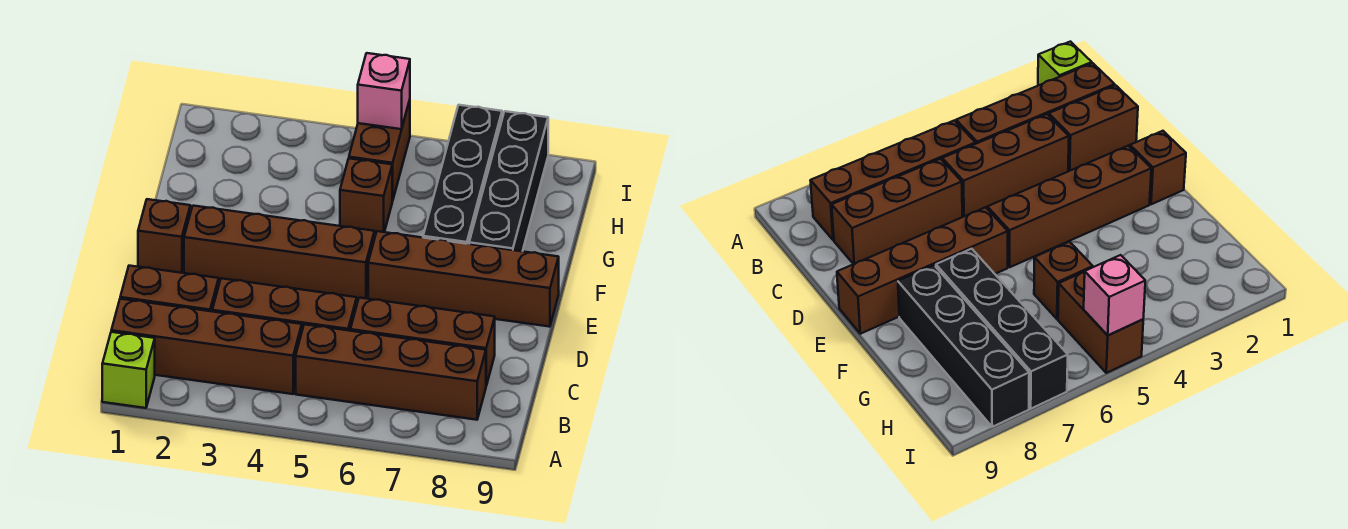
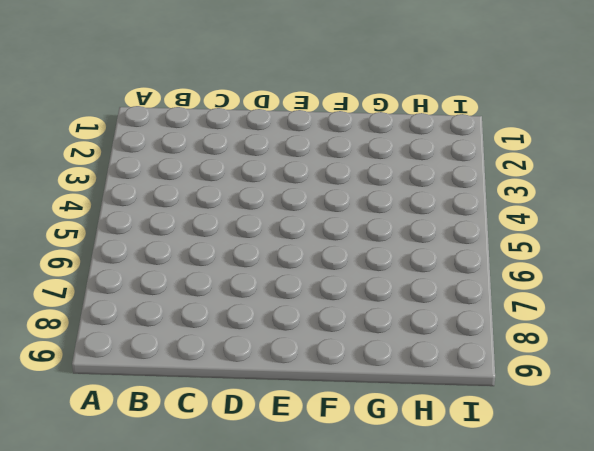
none -> lime 1x1 brick [102,332,155,408]
none -> brown 1x4 brick [111,299,302,394]
none -> brown 1x4 brick [296,324,486,420]

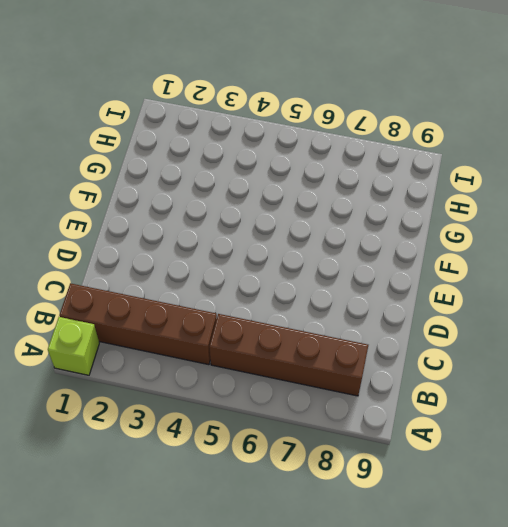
none -> brown 1x2 brick [120,266,219,311]
none -> brown 1x3 brick [212,278,357,331]
none -> brown 1x3 brick [350,298,495,386]

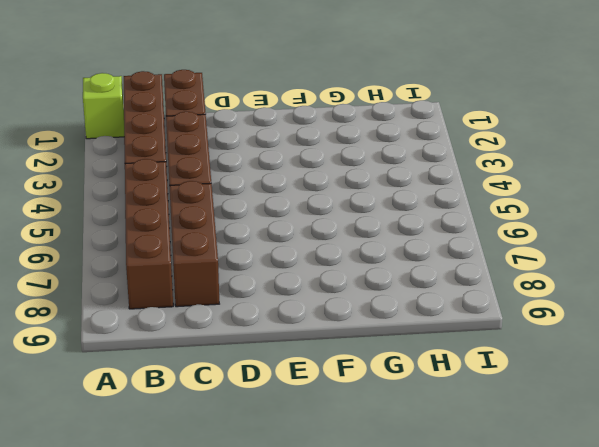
none -> brown 1x1 brick [138,199,190,273]
none -> brown 1x4 brick [184,206,375,300]
none -> brown 1x4 brick [368,231,559,327]

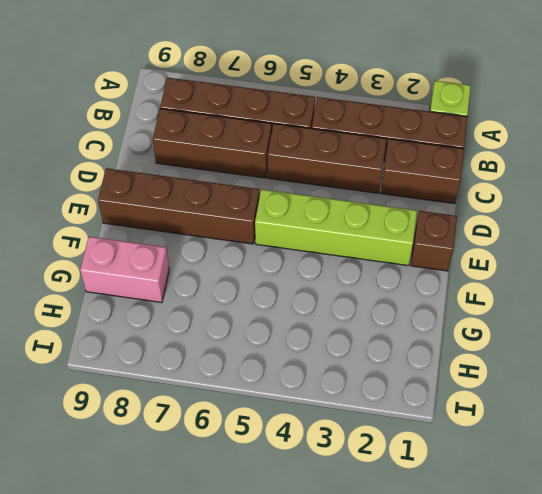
lime 1x4 brick [255,189,417,265] -> brown 1x4 brick [184,206,375,300]
pink 1x2 brick [80,237,169,303] -> black 1x4 brick [469,111,548,251]
none -> black 1x4 brick [423,105,502,244]
none -> brown 1x1 brick [340,158,392,233]
none -> brown 1x2 brick [349,100,410,201]

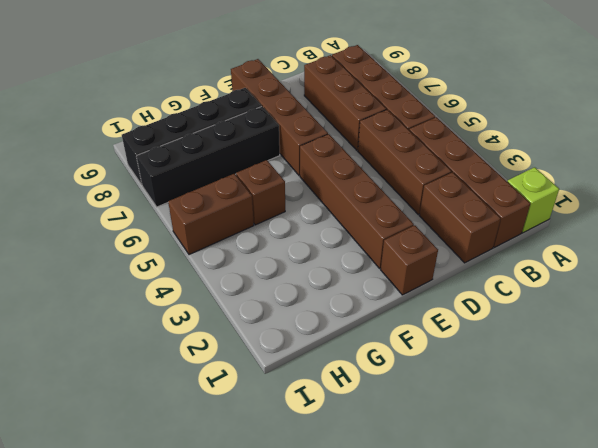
none -> pink 1x1 brick [358,53,410,129]

